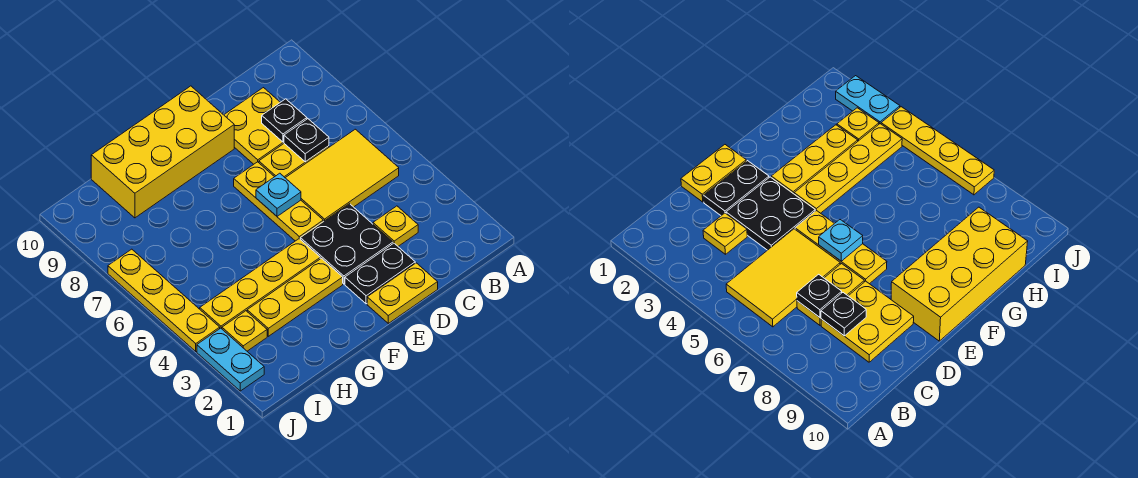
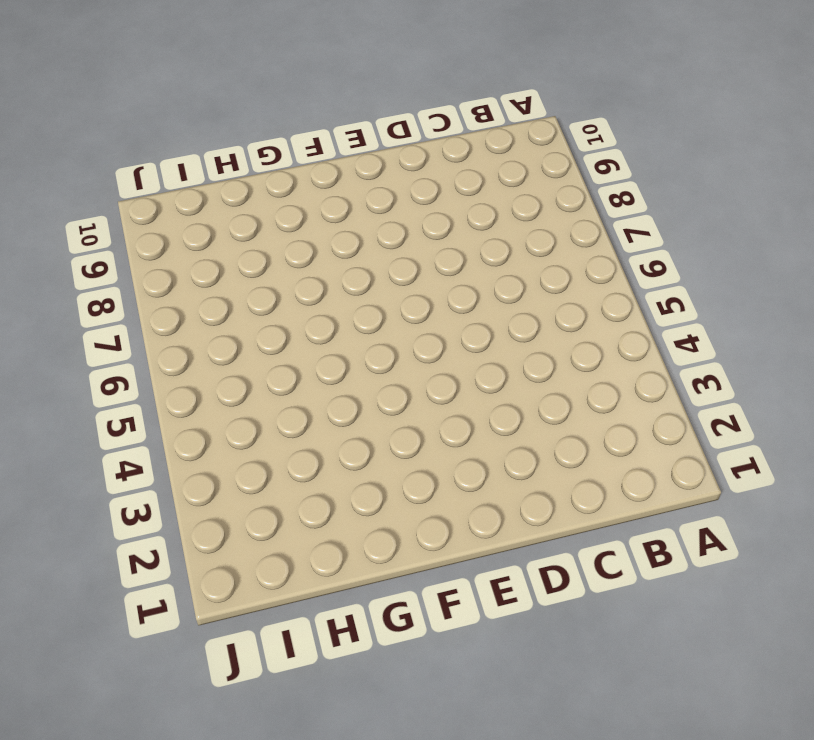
none -> yellow 2x3 tile [286,129,399,222]
none -> yellow 1x1 plate [373,206,418,246]
none -> yellow 1x2 plate [259,144,329,178]

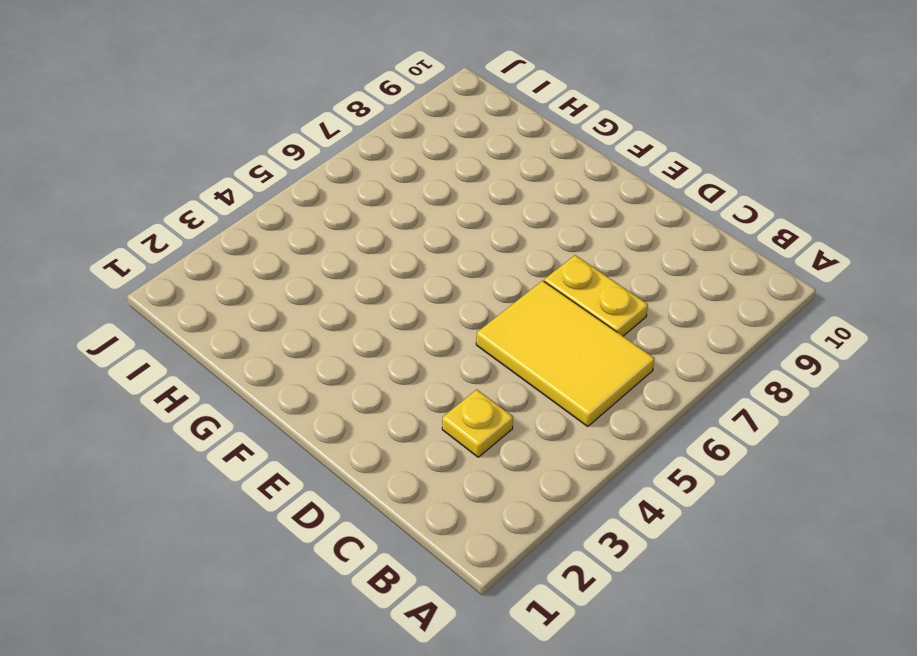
none -> yellow 2x2 plate [224,88,284,164]
none -> yellow 1x2 plate [367,263,438,323]
none -> black 1x2 plate [345,243,415,304]

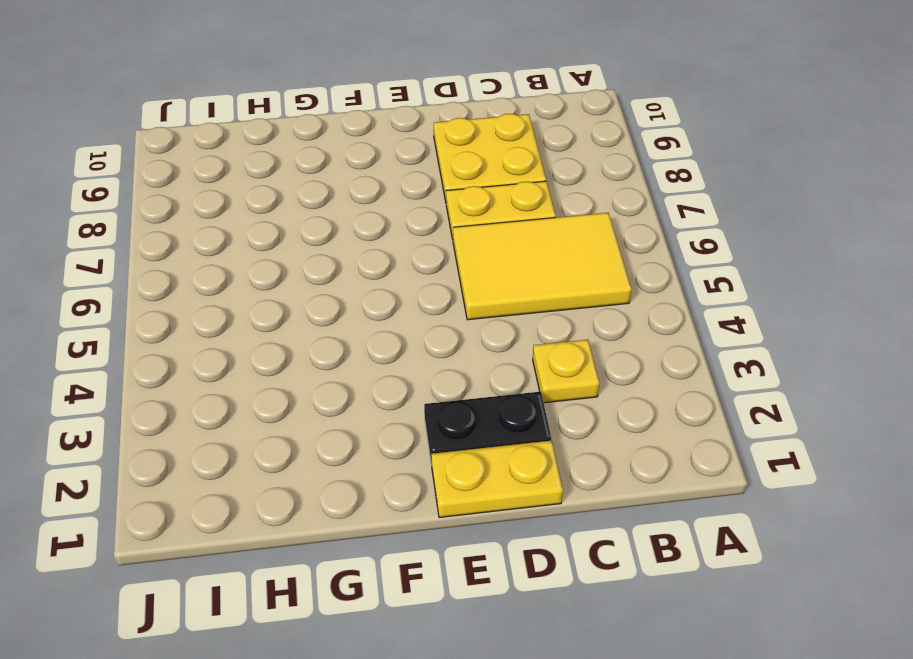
none -> black 2x2 plate [300,204,393,284]
none -> yellow 1x3 plate [234,162,323,241]
none -> yellow 2x4 brick [91,86,234,218]

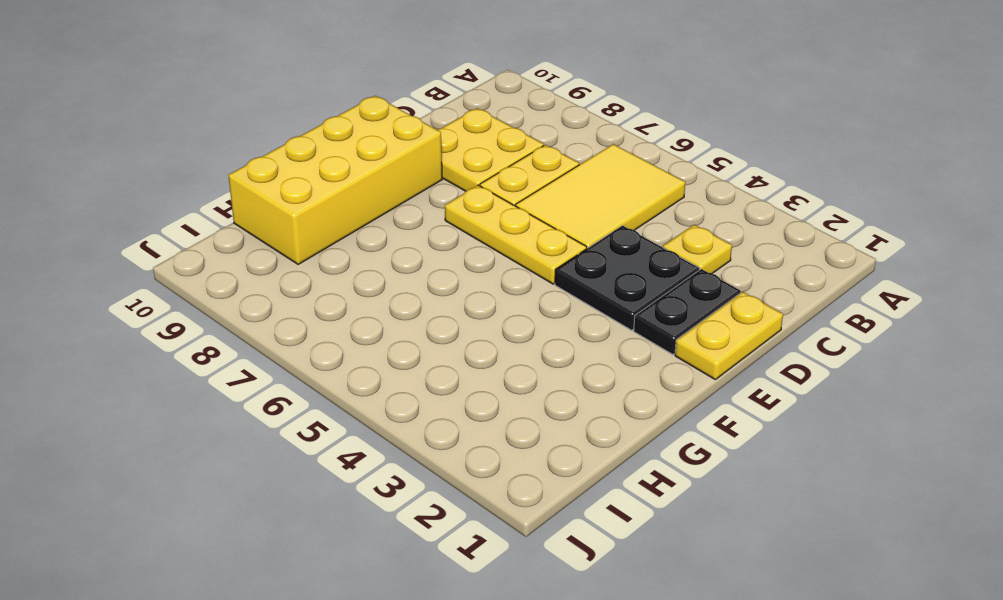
none -> yellow 1x3 plate [247,258,343,336]
none -> yellow 1x4 plate [200,239,320,329]
none -> yellow 1x1 plate [222,311,267,351]

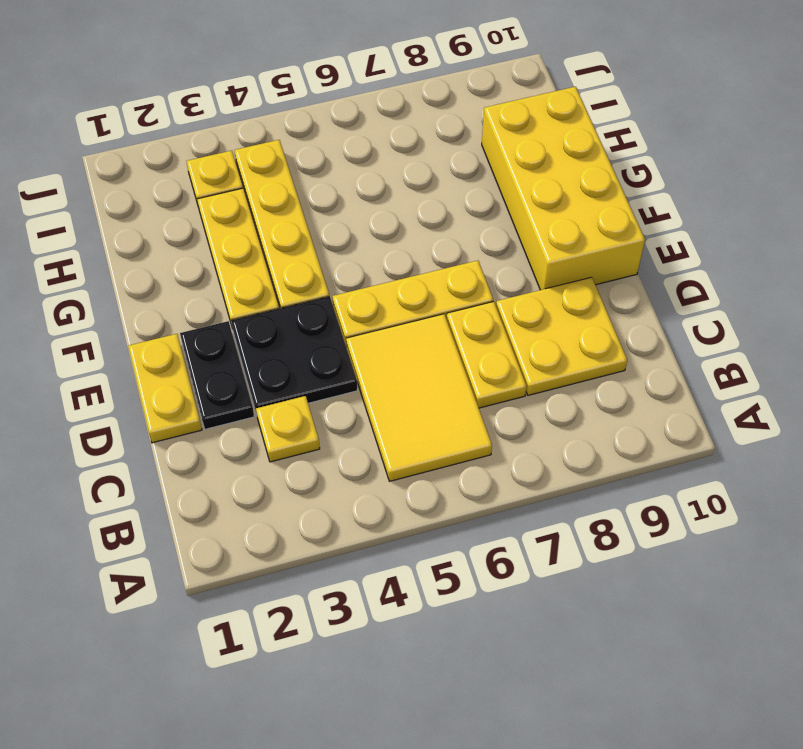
none -> cyan 1x2 plate [197,328,264,391]
none -> yellow 1x4 plate [108,249,220,351]
none -> black 1x1 plate [284,119,329,162]

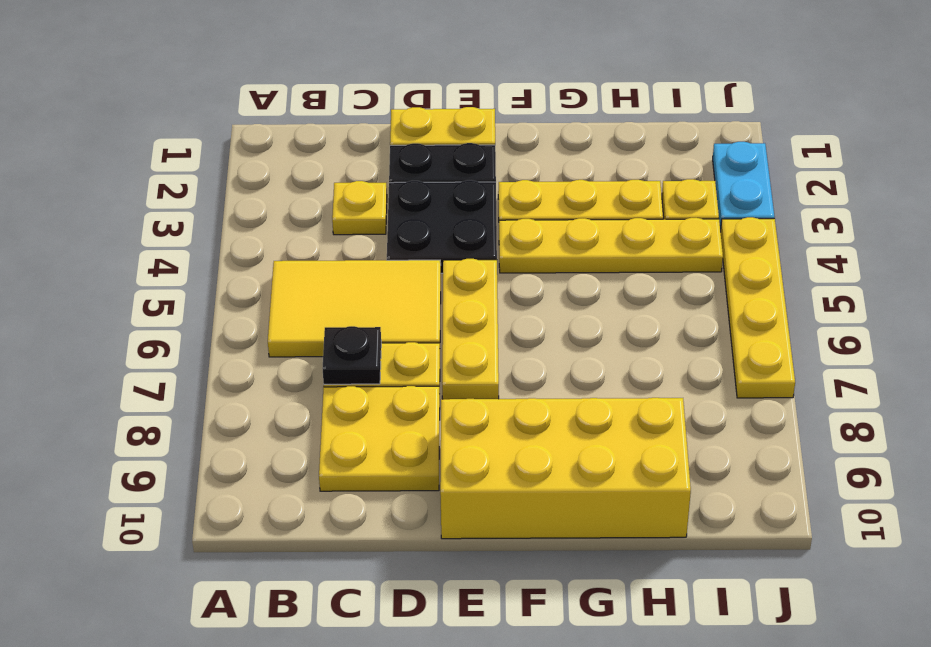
none -> black 1x1 plate [262,99,307,142]
none -> cyan 1x1 plate [256,173,301,216]

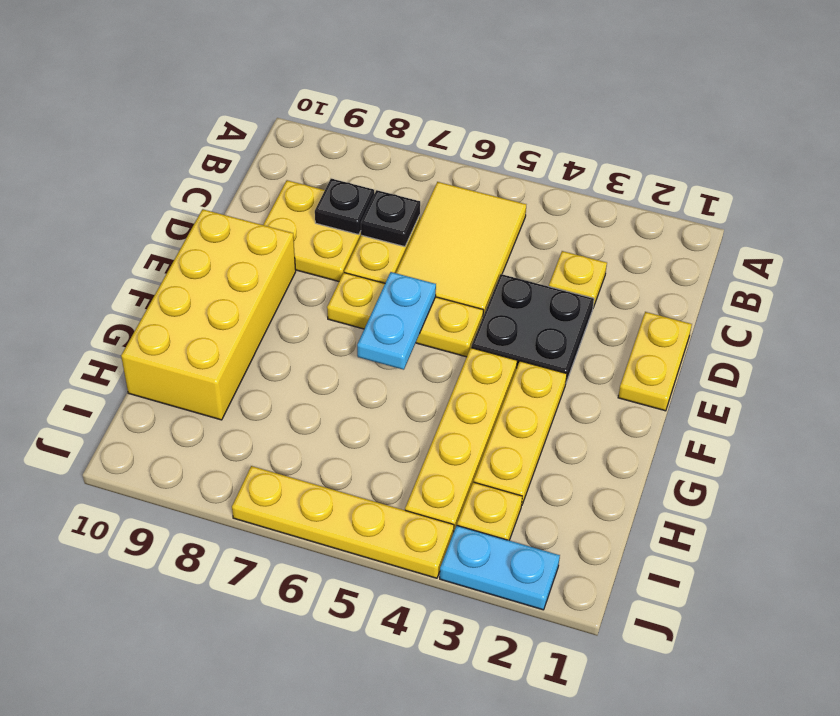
cyan 1x2 plate [357,272,436,370] -> cyan 1x1 plate [256,173,301,216]
none -> black 1x2 plate [345,243,415,304]

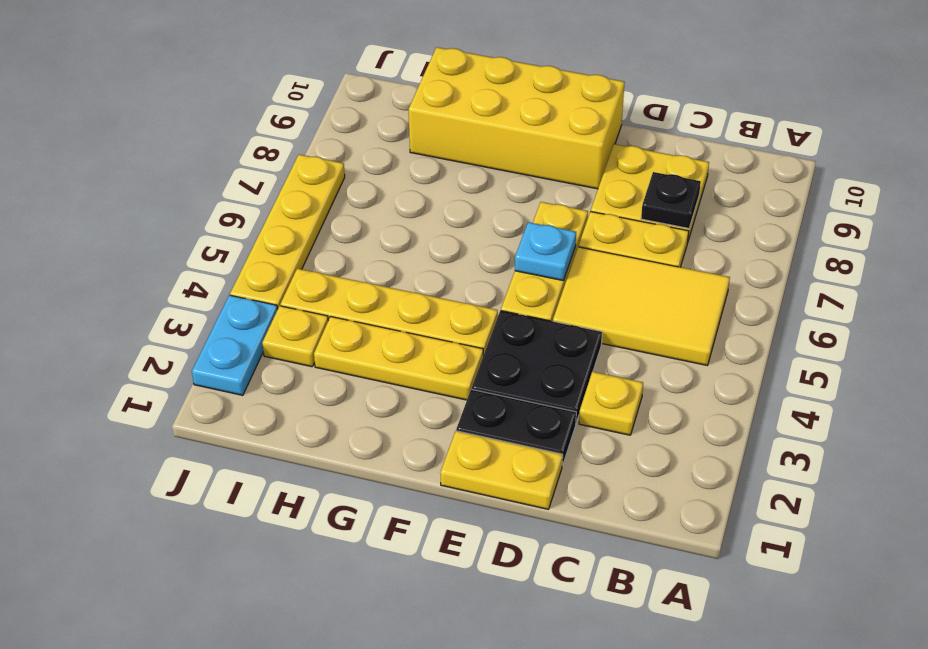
none -> black 1x1 plate [284,119,329,162]

